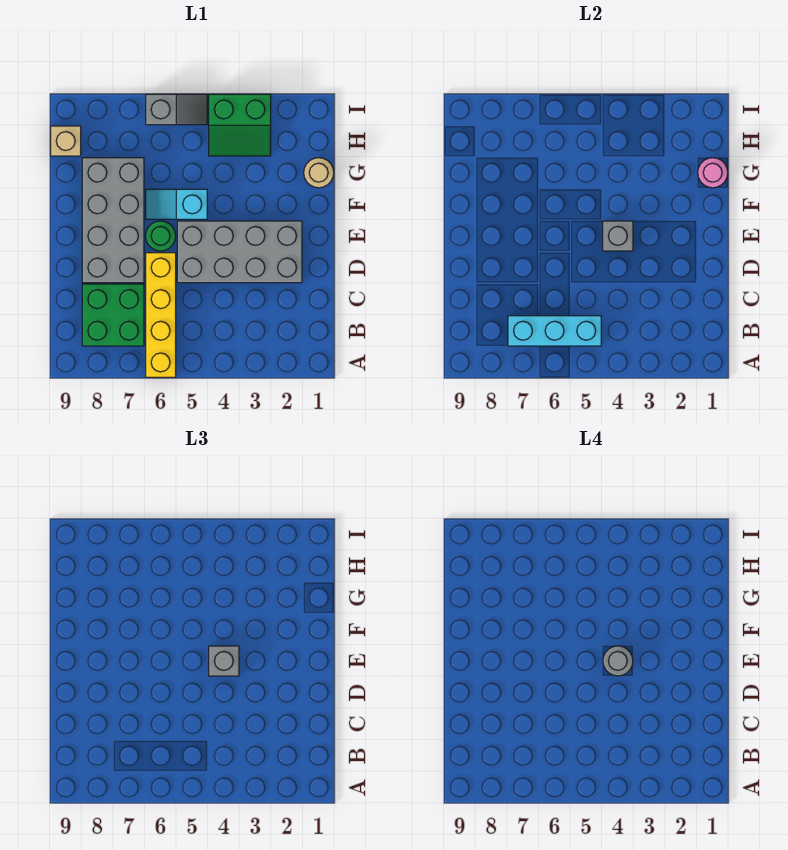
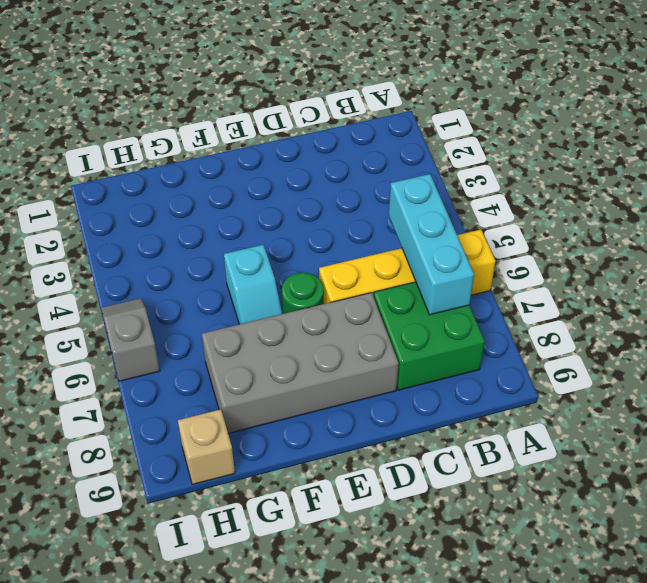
none -> grey 2x4 brick [177,221,302,283]
none -> tan 1x1 round brick [304,158,334,188]
none -> green 2x2 slope [209,94,271,156]

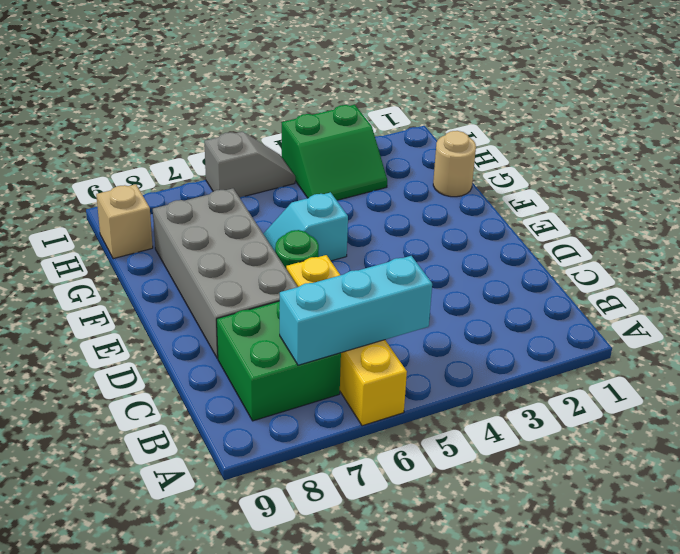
none -> grey 2x4 brick [177,221,302,283]
none -> grey 1x1 brick [603,221,633,251]
none -> pink 1x1 round brick [698,158,728,188]

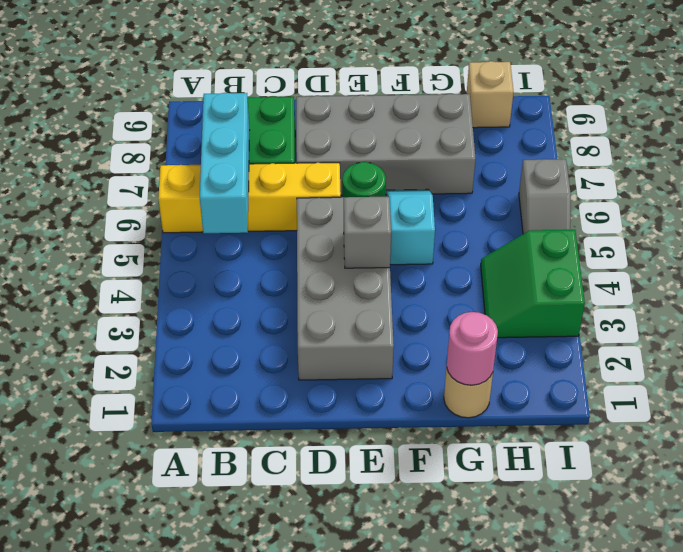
none -> grey 1x1 brick [209,646,239,676]
none -> grey 1x1 round brick [603,646,633,676]

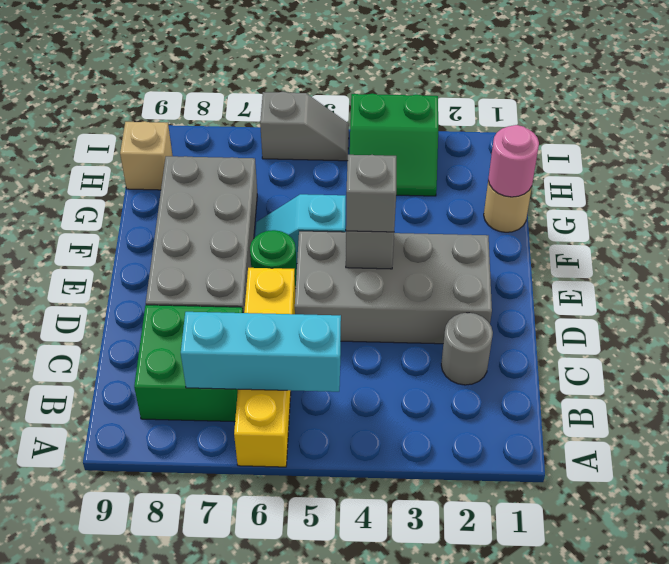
grey 1x1 round brick [441,313,493,385] -> grey 1x1 round brick moved to [603,646,633,676]

